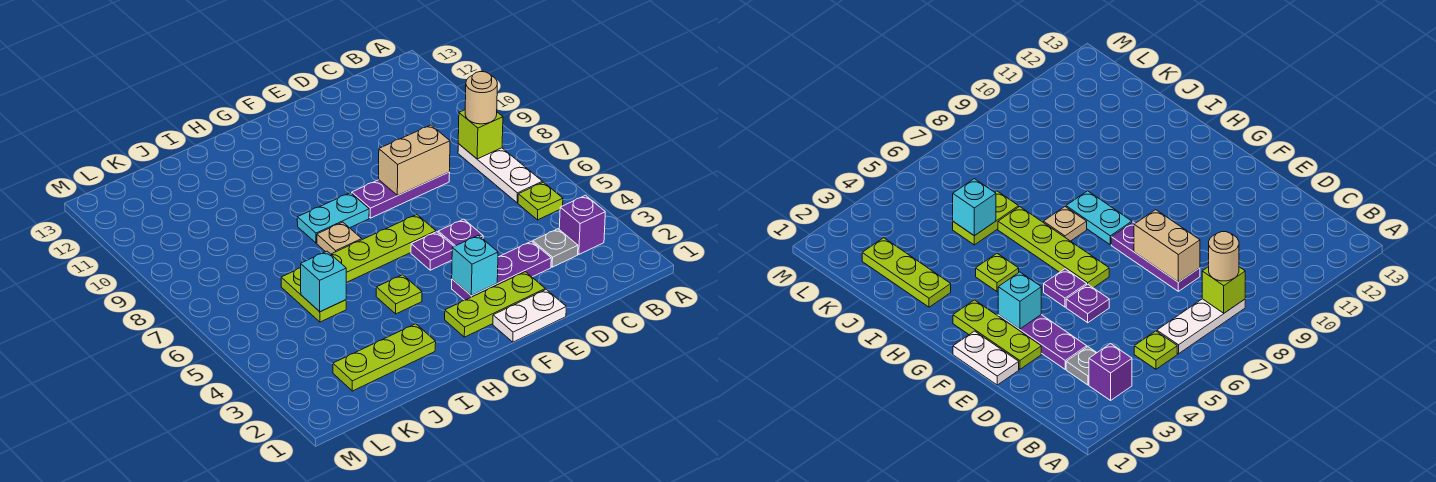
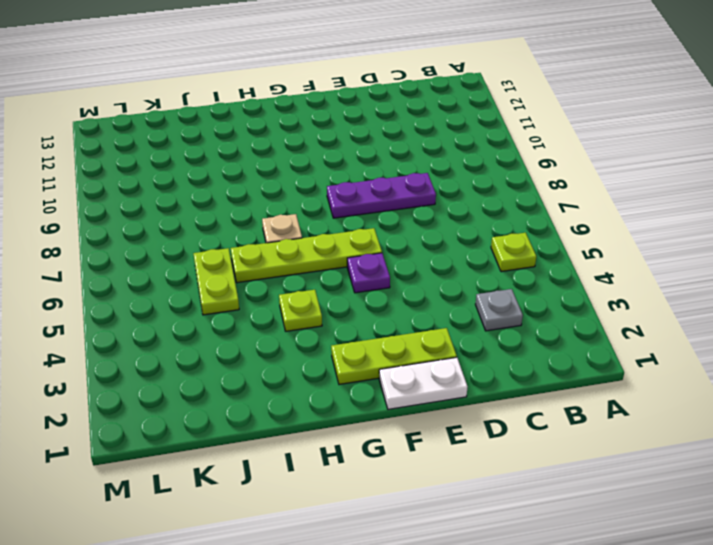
none -> purple 1x1 brick [559,195,605,254]
none -> white 1x3 plate [458,144,542,203]
none -> purple 1x3 plate [452,241,551,300]

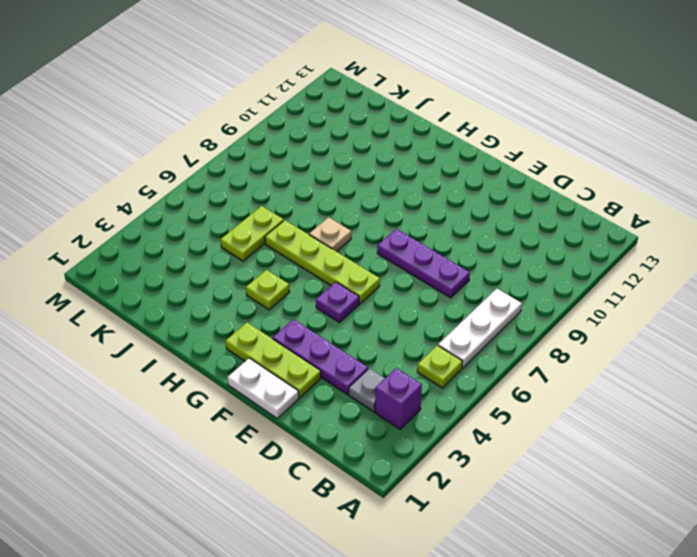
none -> purple 1x1 plate [438,219,483,246]
none -> cyan 1x2 plate [297,193,369,243]
none -> lime 1x3 plate [333,324,436,391]

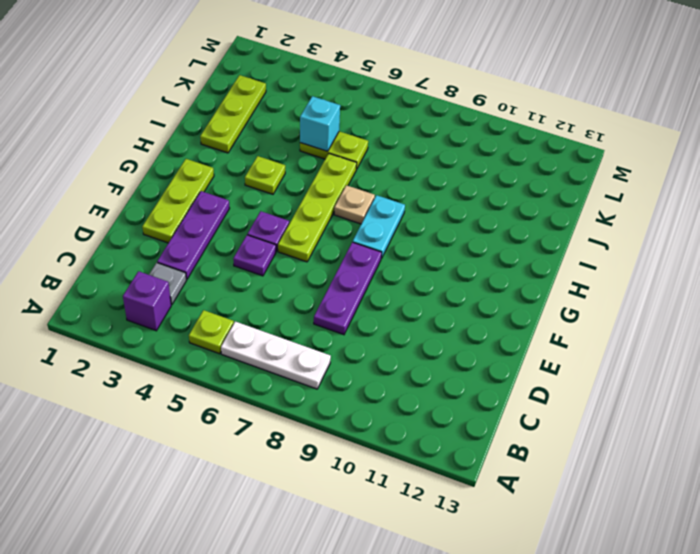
none -> white 1x2 plate [493,290,566,342]
none -> lime 1x1 brick [458,110,503,159]
none -> tan 1x2 brick [379,125,450,195]

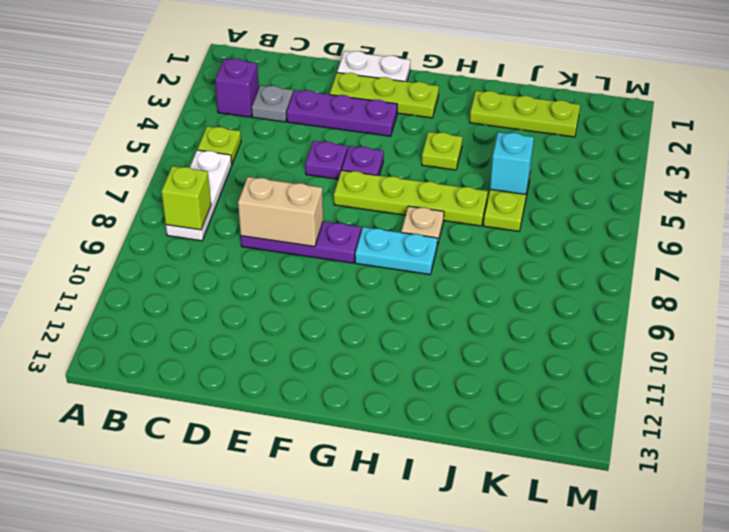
none -> cyan 1x1 brick [452,235,498,296]
none -> tan 1x1 round brick [465,72,497,124]

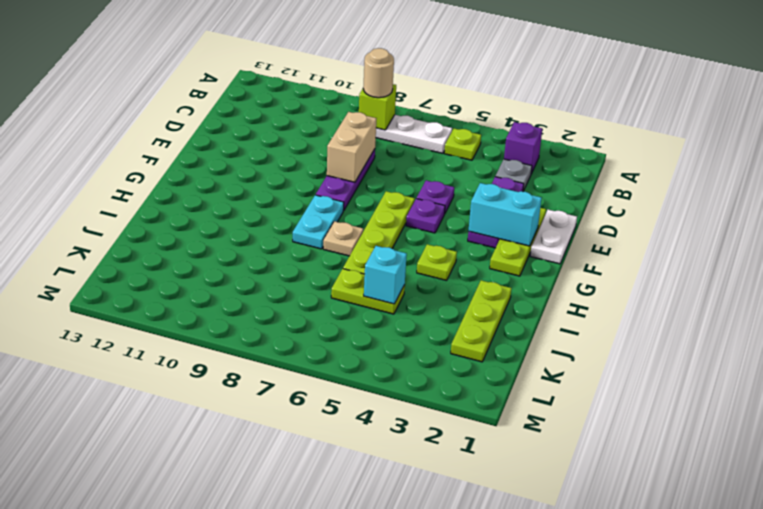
cyan 1x2 brick [468,183,541,246] -> cyan 1x1 brick [452,235,498,296]

